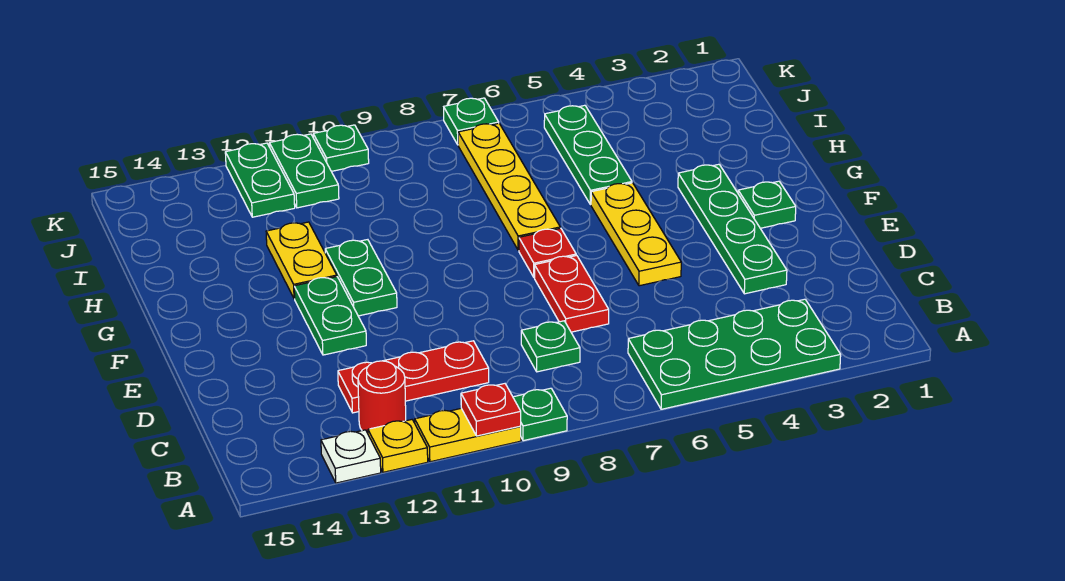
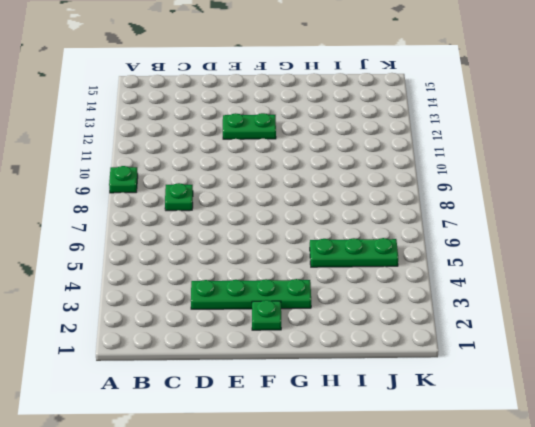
none -> green 2x4 plate [628,299,841,409]
none -> yellow 1x2 plate [415,408,521,462]
none -> yellow 1x1 plate [368,420,428,472]

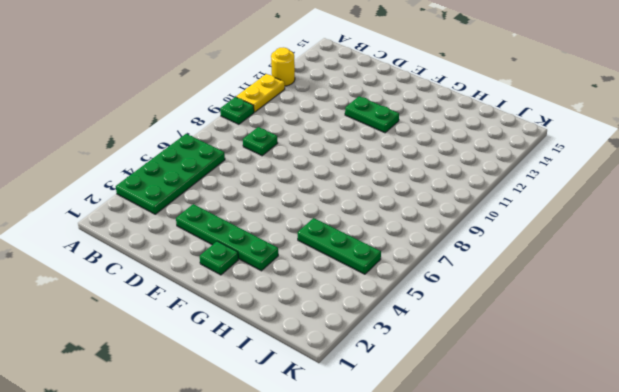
yellow 1x1 round brick [271,47,295,86] -> yellow 1x1 plate [368,420,428,472]
none -> white 1x1 plate [321,430,381,483]
none -> red 1x1 round brick [358,361,406,433]
none -> red 1x3 plate [338,341,489,413]

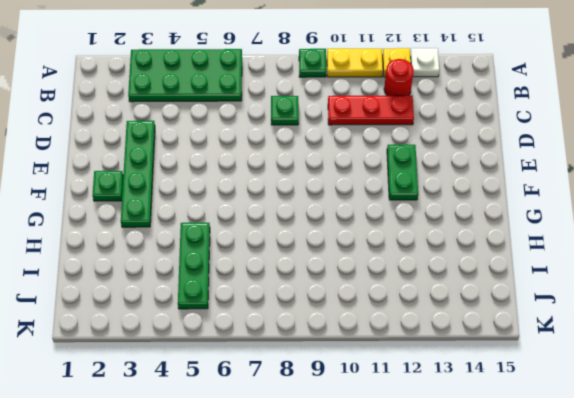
none -> red 1x2 plate [535,255,609,332]
none -> yellow 1x3 plate [591,183,681,286]
none -> red 1x1 plate [519,228,576,278]

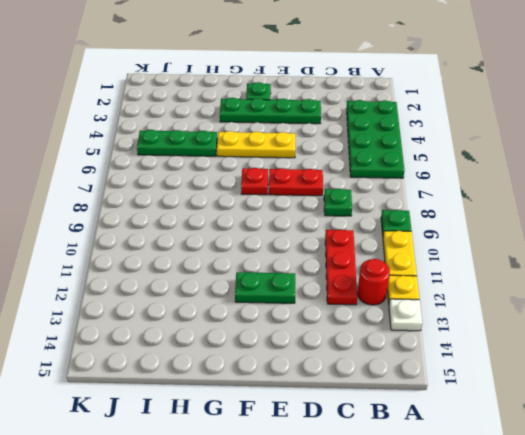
none -> green 1x2 plate [325,240,397,316]
none -> yellow 1x4 plate [458,123,560,250]
none -> yellow 1x2 plate [266,222,337,299]

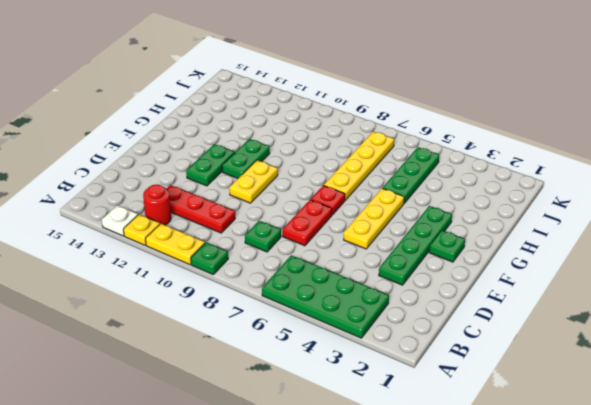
yellow 1x2 plate [229,160,278,203] -> yellow 1x2 plate moved to [266,222,337,299]
none -> green 1x2 plate [269,134,339,208]
none -> green 1x2 plate [225,143,295,217]
none -> green 1x1 plate [444,98,499,144]

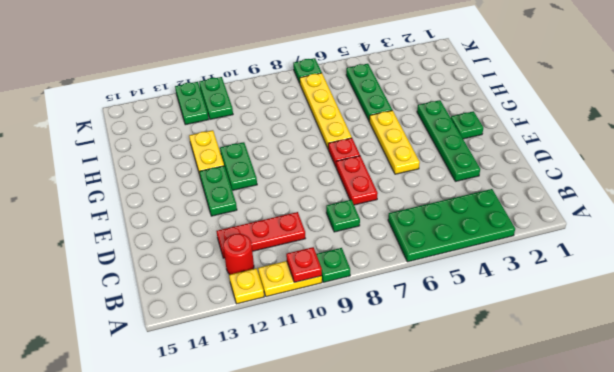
none -> white 1x1 plate [321,430,381,483]
none -> green 1x1 plate [313,125,369,171]

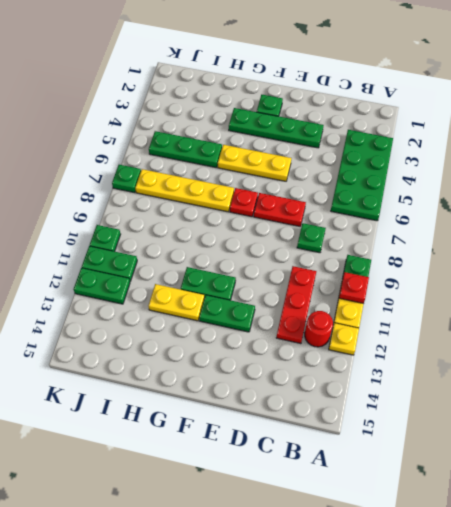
none -> white 1x1 plate [321,430,381,483]

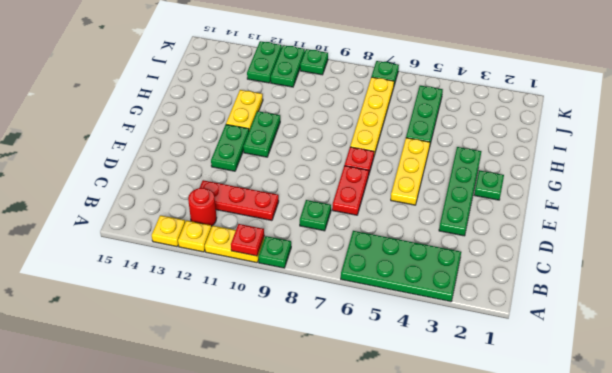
yellow 1x1 plate [152,215,185,247] -> white 1x1 plate [321,430,381,483]

